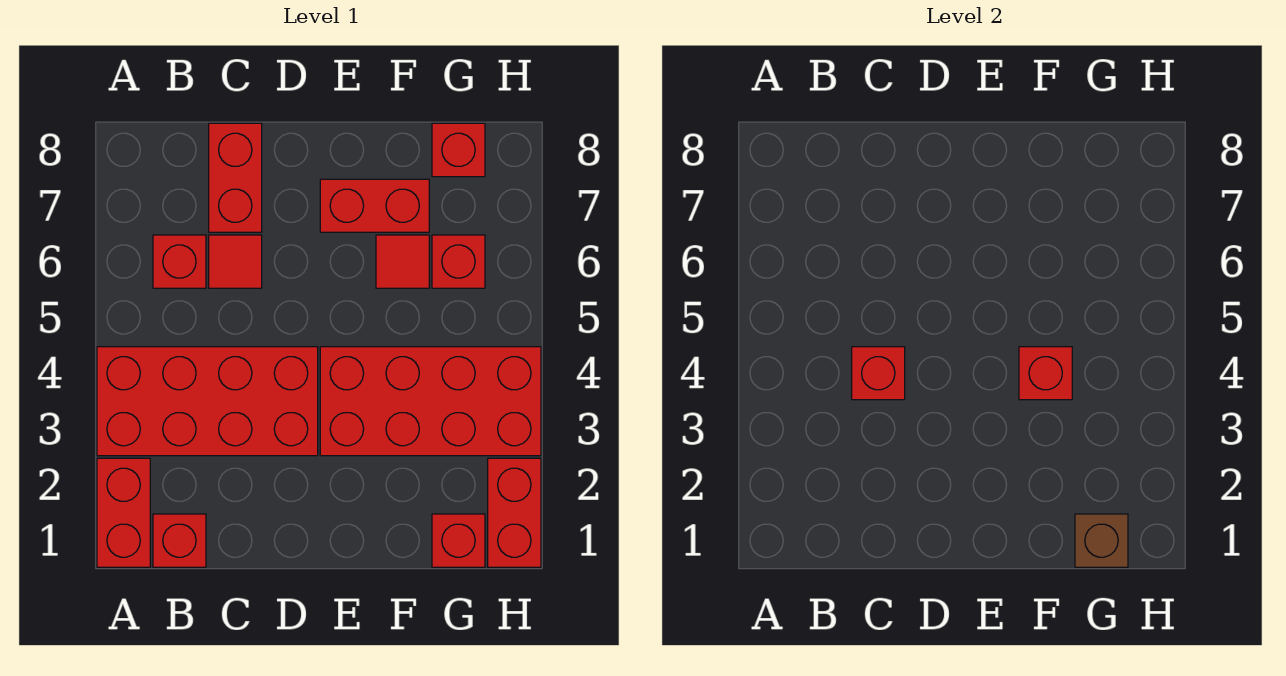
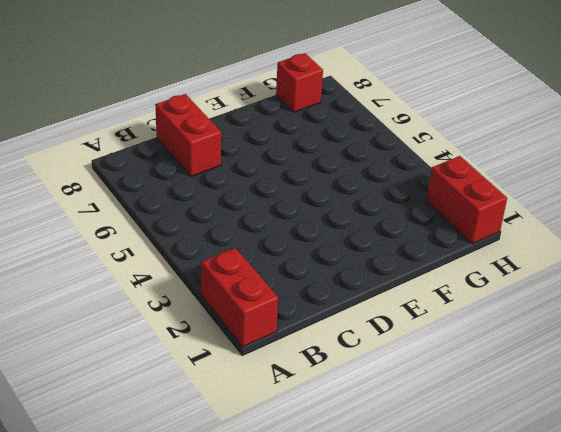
none -> red 2x4 brick [97,347,318,456]
none -> red 1x1 brick [153,514,206,567]
none -> red 1x1 brick [153,235,206,288]

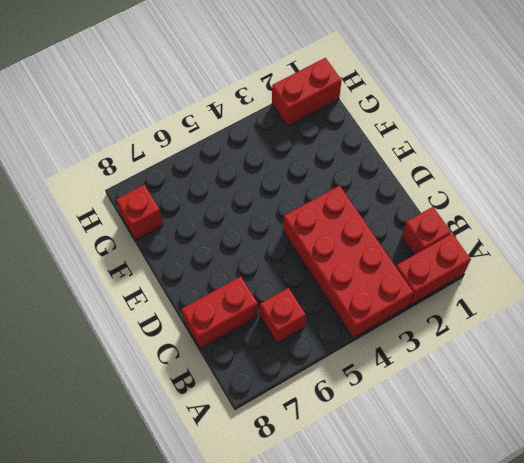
none -> red 1x1 tile [209,235,262,288]
none -> red 2x4 brick [320,347,541,456]
none -> red 1x2 brick [320,179,429,232]

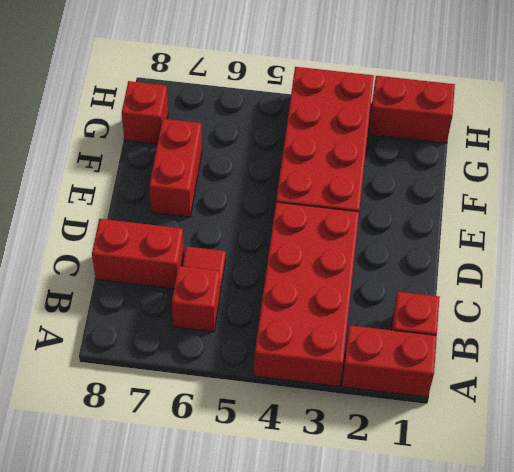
none -> red 1x1 tile [376,235,429,288]
none -> red 1x1 brick [432,514,485,567]
none -> red 1x1 brick [432,235,485,288]

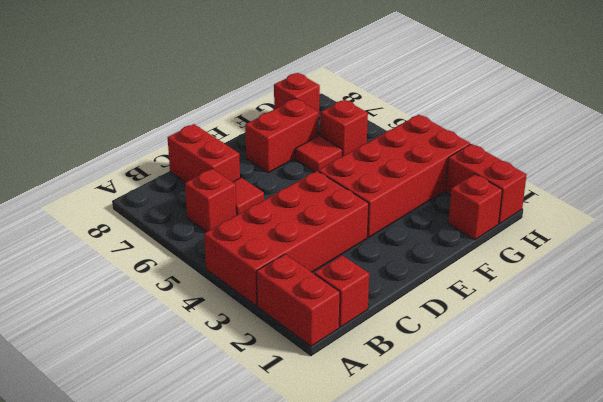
none -> red 1x1 brick [852,347,905,400]
none -> red 1x1 brick [1019,347,1072,400]
none -> brown 1x1 brick [1075,514,1128,567]

